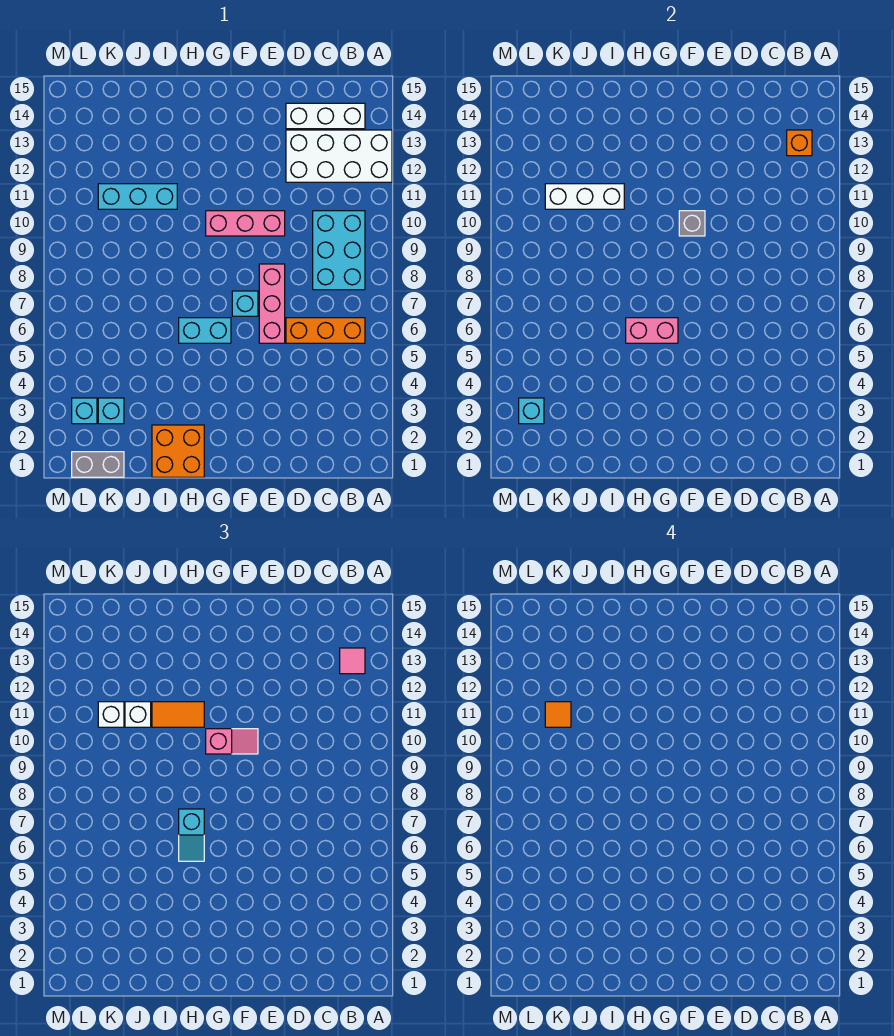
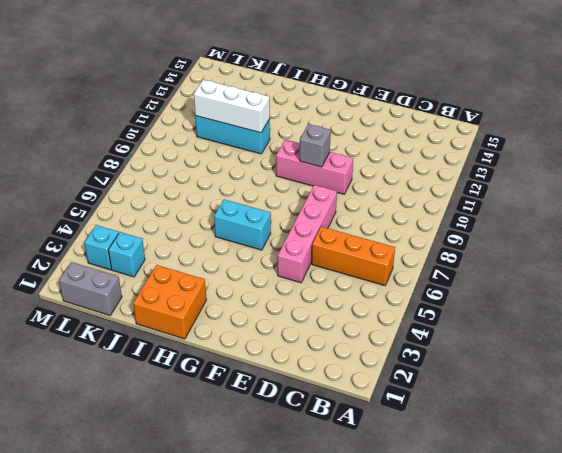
pink 1x4 brick [278,185,337,283] -> pink 1x3 brick [259,264,285,343]
none -> white 2x4 brick [286,130,392,182]
none -> cyan 2x3 brick [313,211,365,290]
none -> white 1x3 brick [286,103,365,129]

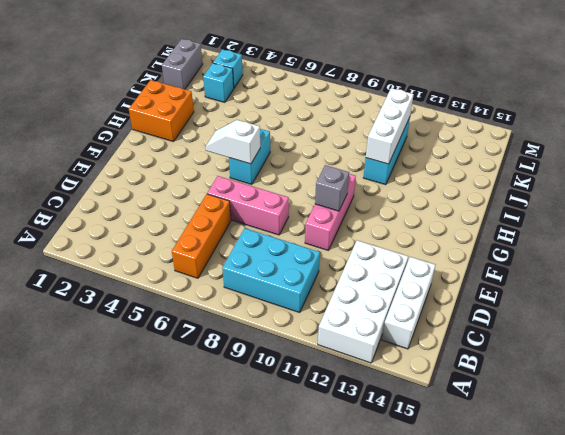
white 1x2 slope [205,120,260,164] -> pink 1x2 brick [626,318,678,343]
none -> cyan 1x1 brick [232,291,258,316]
none -> orange 1x1 brick [787,130,812,156]
none -> cyan 1x1 brick [519,398,544,424]

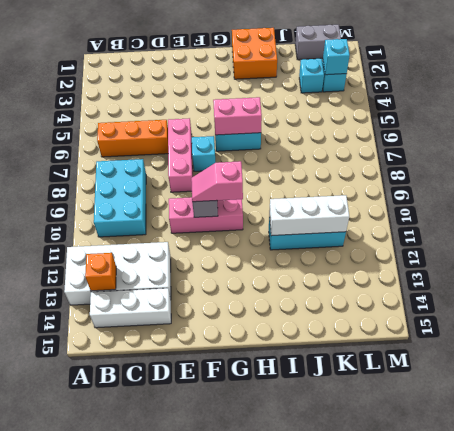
none -> pink 1x1 tile [340,648,365,674]
none -> cyan 1x2 slope [179,809,204,861]
none -> orange 1x2 tile [152,702,204,727]

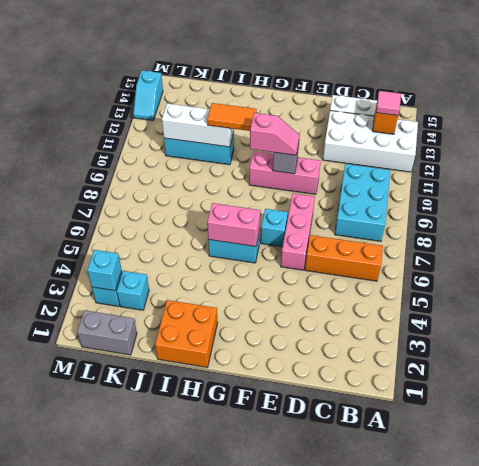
cyan 1x2 slope [133,70,163,121] -> cyan 1x2 slope moved to [179,809,204,861]
none -> white 1x1 brick [125,702,151,727]
none -> white 1x1 brick [98,702,124,727]
none -> orange 1x1 tile [545,702,571,727]

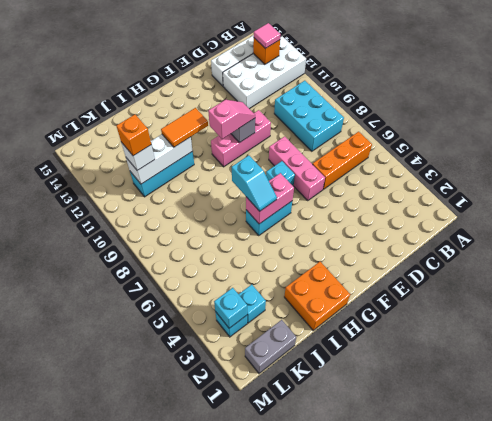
orange 1x1 brick [116,115,151,156] -> orange 1x1 tile [545,702,571,727]
none -> white 1x1 brick [125,702,151,727]

